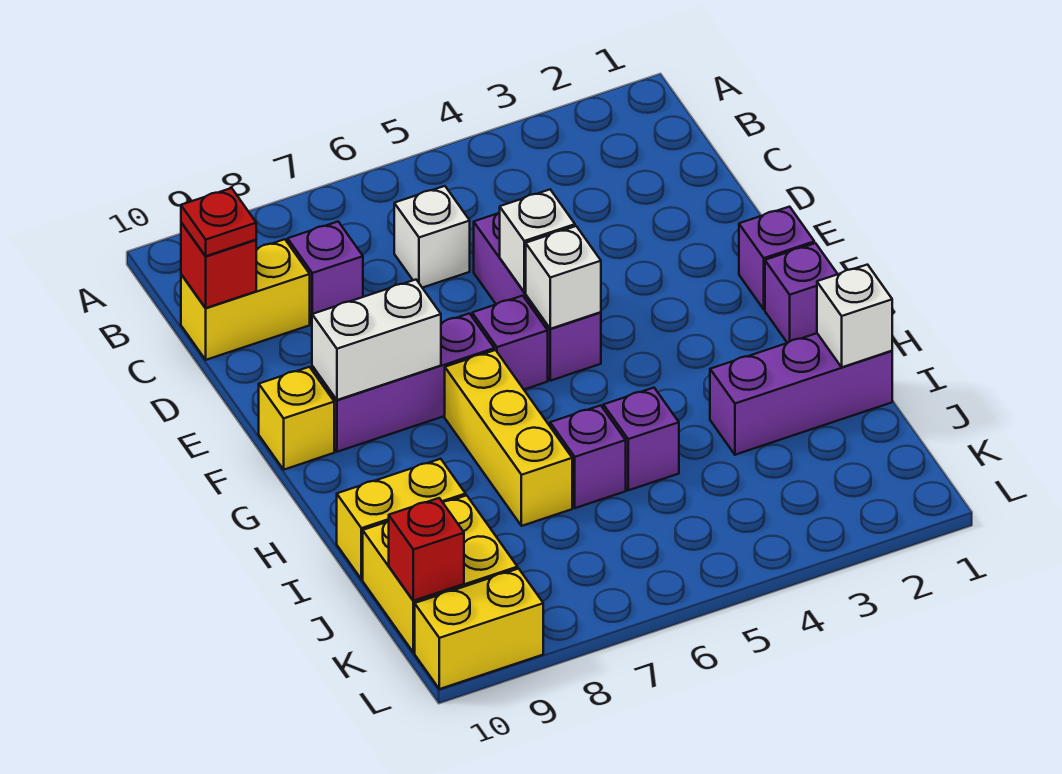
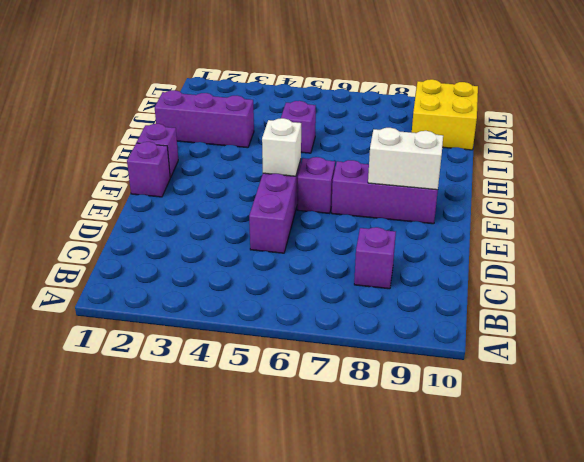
none -> white 1x1 brick [394,186,470,288]
none -> yellow 1x2 brick [181,239,310,360]
none -> yellow 1x1 brick [259,367,334,470]

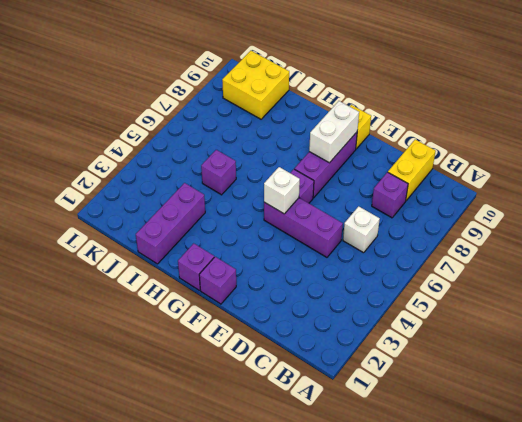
none -> yellow 1x3 brick [445,350,572,526]
none -> purple 1x1 brick [550,405,626,508]
none -> yellow 1x2 brick [337,459,466,579]

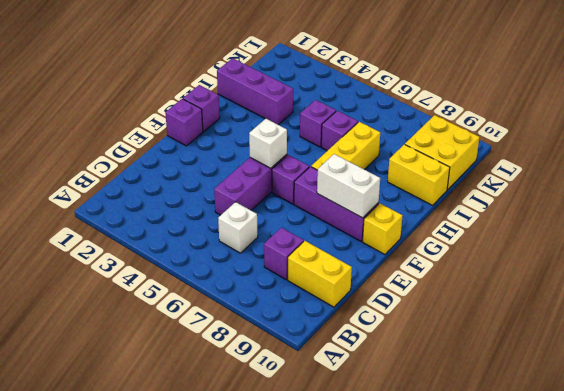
none -> yellow 1x2 brick [415,569,543,689]
none -> red 1x1 brick [181,222,256,308]
none -> white 1x1 brick [500,190,575,292]

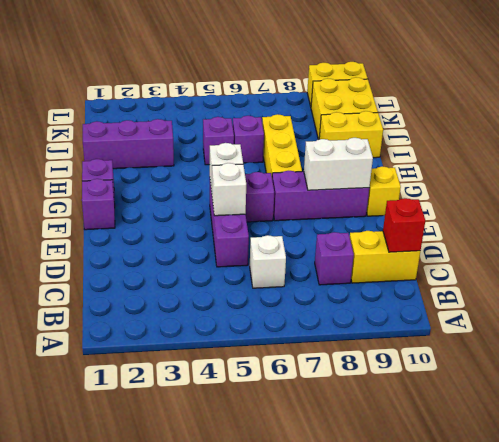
none -> white 1x1 brick [817,265,892,367]
none -> red 1x1 brick [389,498,464,601]
none -> red 1x1 plate [181,188,256,256]

